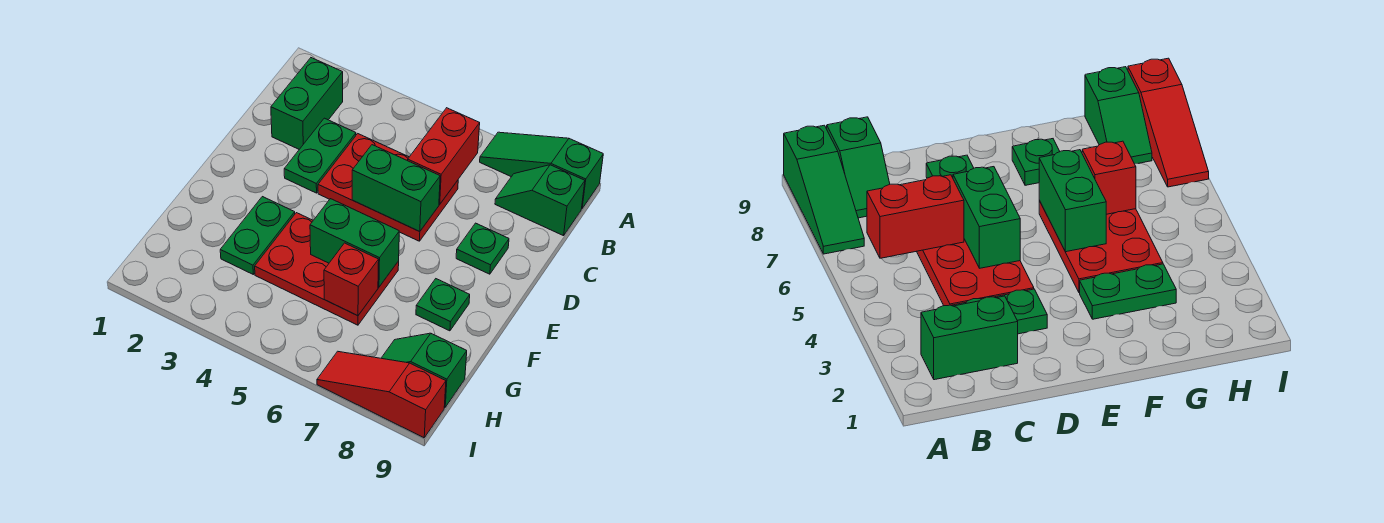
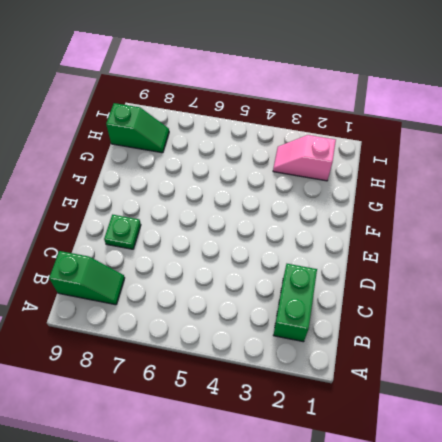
pink 1x2 slope [273,135,336,181] -> none
none -> green 1x3 slope [480,132,603,208]
none -> green 1x2 plate [284,118,356,193]
none -> red 2x3 plate [318,134,458,241]

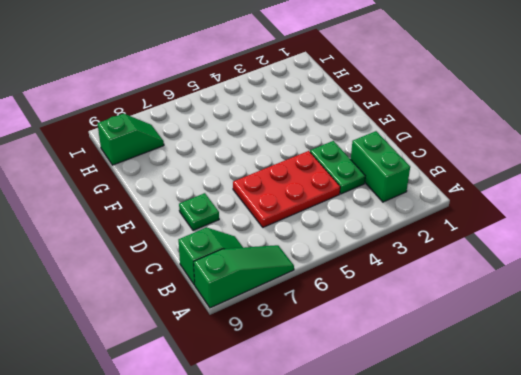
none -> green 1x2 plate [220,197,295,274]
none -> red 2x3 plate [255,213,399,325]
none -> green 1x1 plate [416,279,470,331]

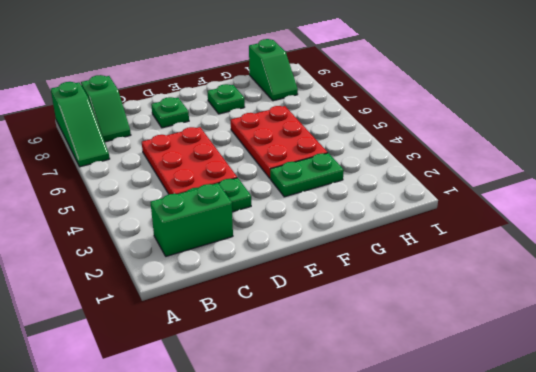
none -> red 1x3 slope [317,351,446,438]
none -> red 1x2 brick [408,108,480,204]
none -> green 1x2 brick [352,145,440,232]

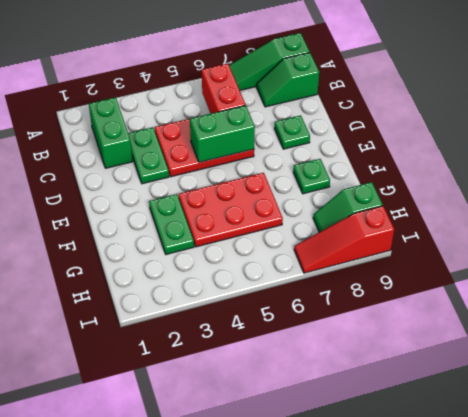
none -> green 1x2 brick [310,199,399,287]
none -> red 1x1 brick [324,243,379,316]

